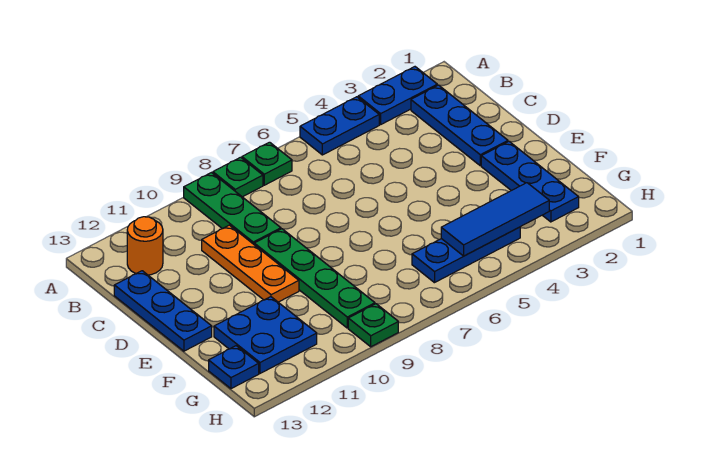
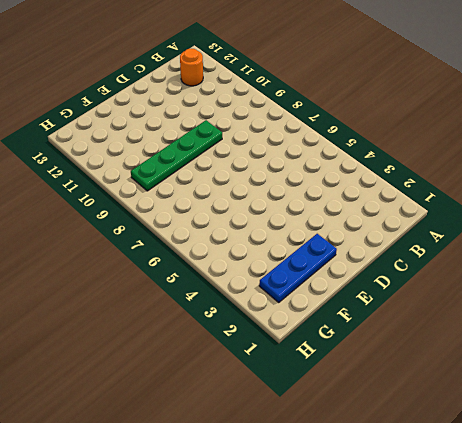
none -> blue 1x2 plate [358,67,437,124]
none -> blue 1x2 plate [300,97,379,155]
none -> green 1x1 plate [242,142,292,185]

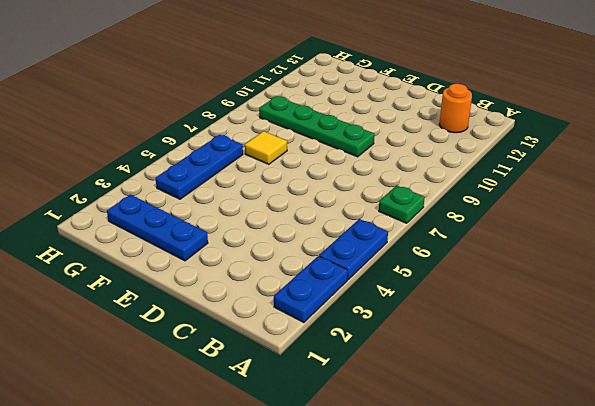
yellow 1x1 tile [245,131,287,164] -> none
none -> green 1x1 plate [213,157,263,197]
none -> green 1x3 plate [184,173,281,244]
none -> blue 1x3 plate [411,85,508,166]

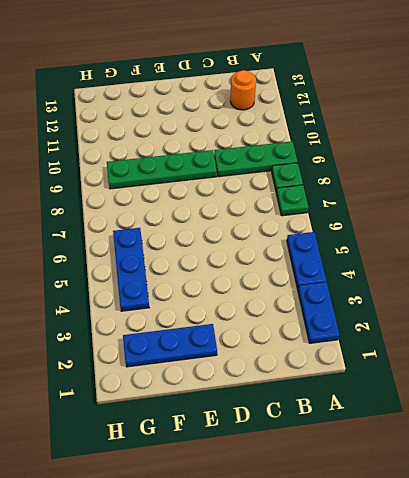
none -> blue 1x3 plate [411,85,508,166]
none -> orange 1x3 plate [202,225,299,302]
none -> blue 1x3 plate [114,271,212,351]

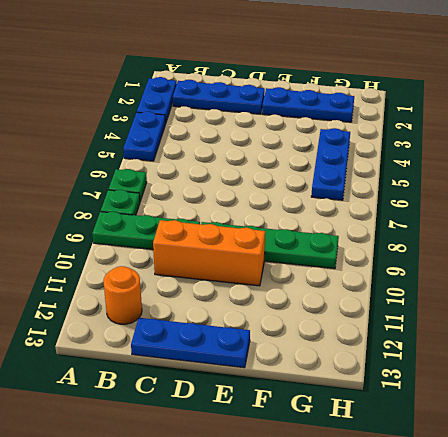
orange 1x3 brick [153,220,265,286] -> orange 1x3 plate [202,225,299,302]
none -> blue 2x2 plate [214,297,317,373]
none -> blue 1x1 plate [209,346,259,389]
none -> green 1x1 plate [348,304,398,347]

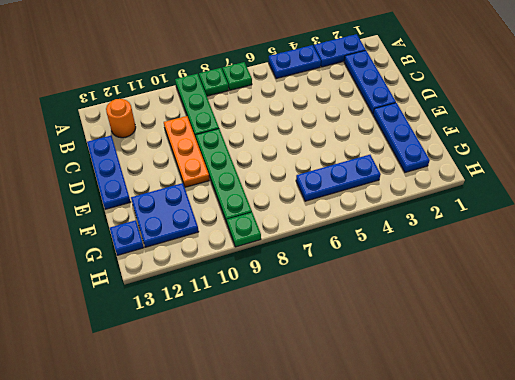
none -> blue 1x3 tile [441,183,549,256]

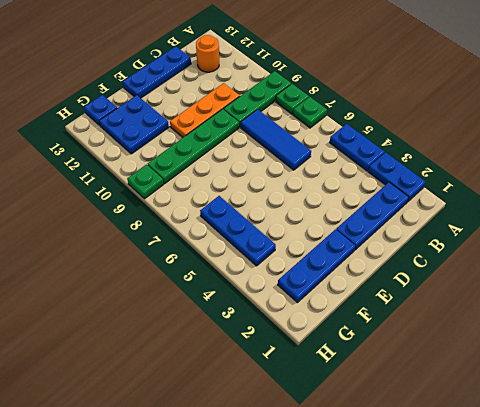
blue 1x3 tile [241,109,311,170] -> blue 1x3 tile moved to [441,183,549,256]

